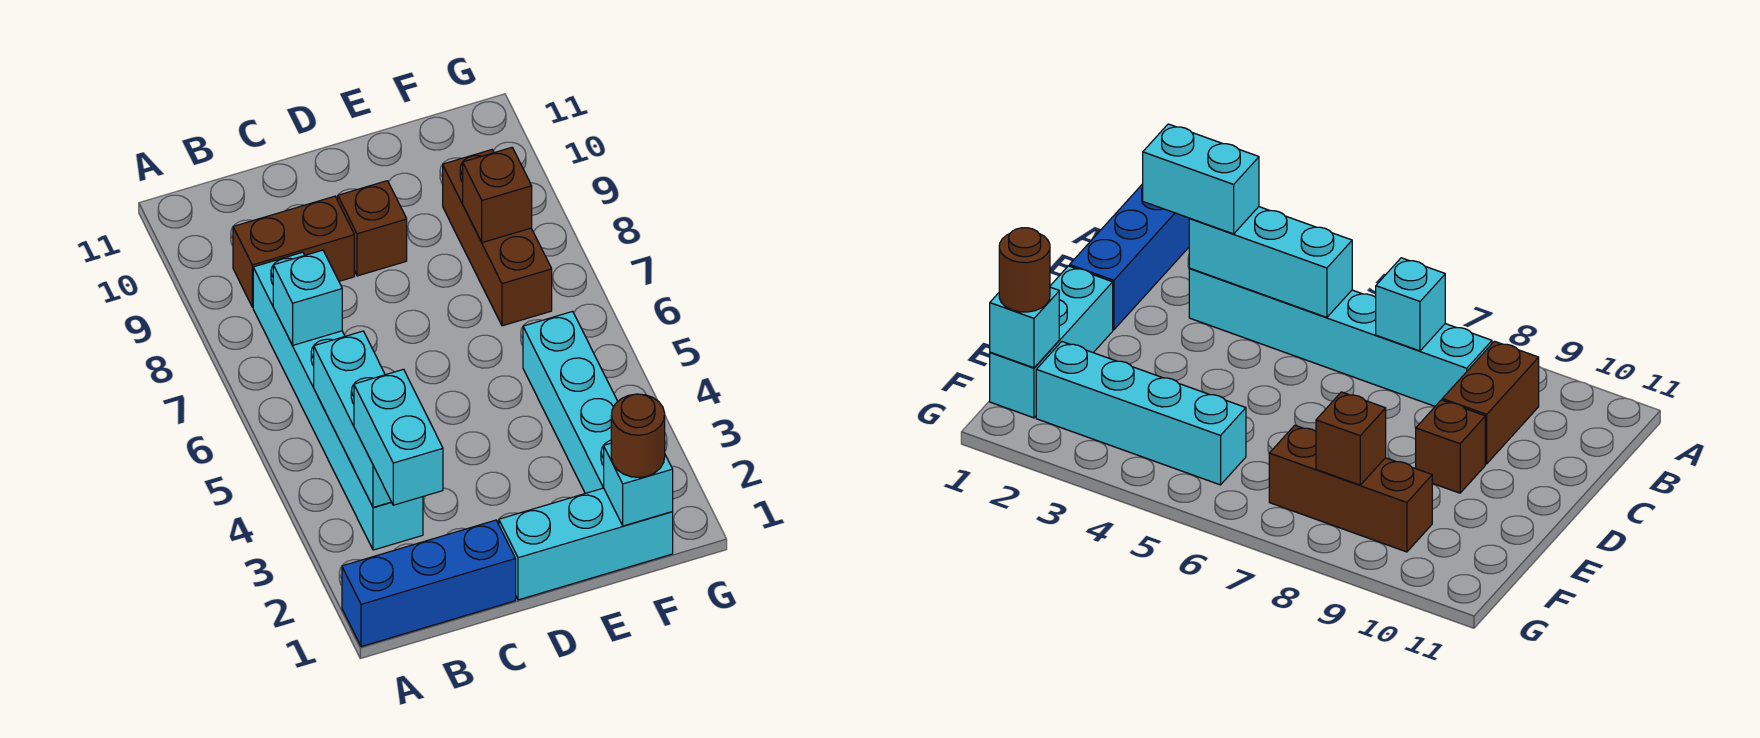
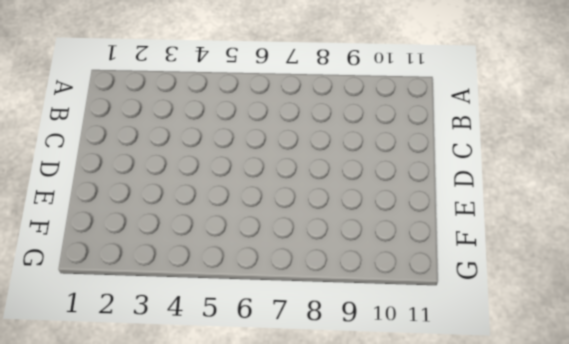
none -> blue 1x3 brick [342,520,516,647]
none -> cyan 1x6 brick [253,252,423,550]
none -> brown 1x2 brick [233,196,354,307]

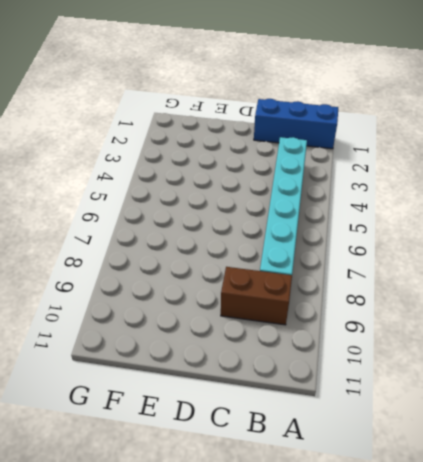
none -> cyan 1x3 brick [499,488,673,600]
none -> brown 1x1 brick [338,181,407,276]
none -> cyan 1x4 brick [523,311,618,493]

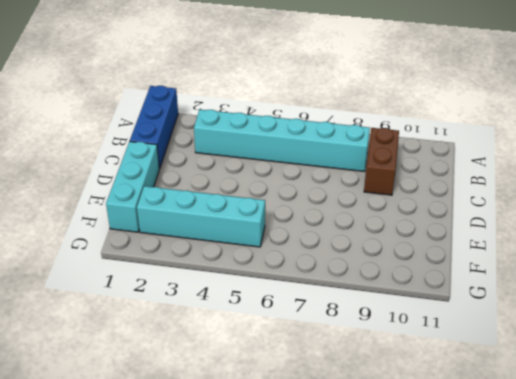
none -> brown 1x1 brick [338,181,407,276]
none -> brown 1x3 brick [443,150,552,326]
none -> cyan 1x3 brick [314,331,391,507]

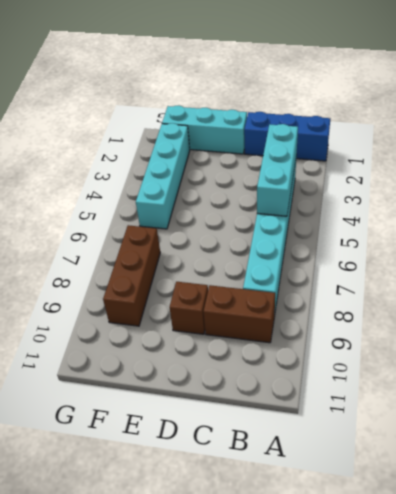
none -> cyan 1x1 brick [273,250,342,345]
none -> cyan 1x1 brick [604,443,673,526]
none -> brown 1x1 brick [463,148,532,243]

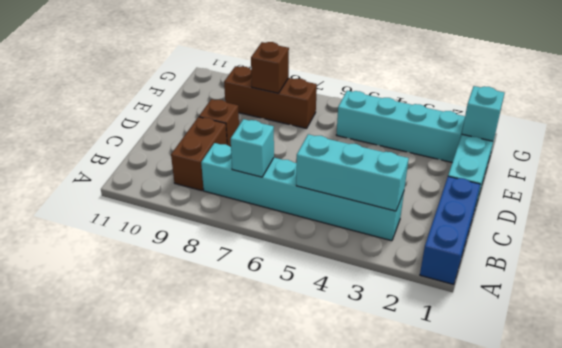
none -> cyan 1x2 brick [354,369,443,505]
none -> brown 1x1 round brick [611,394,665,477]

